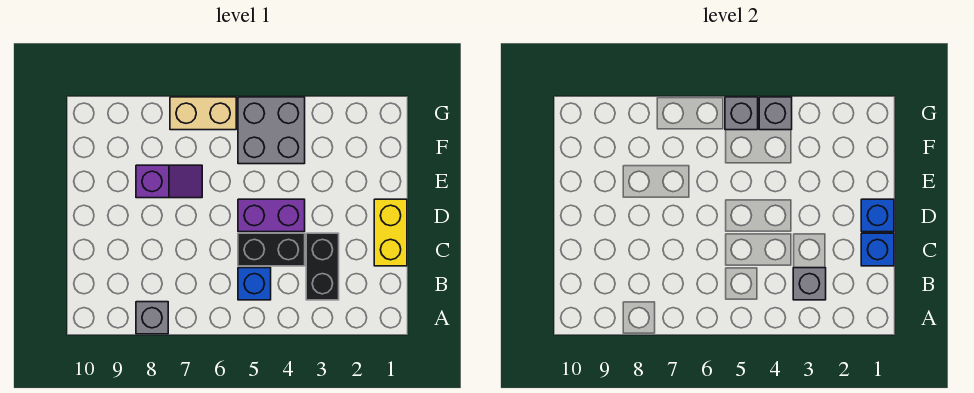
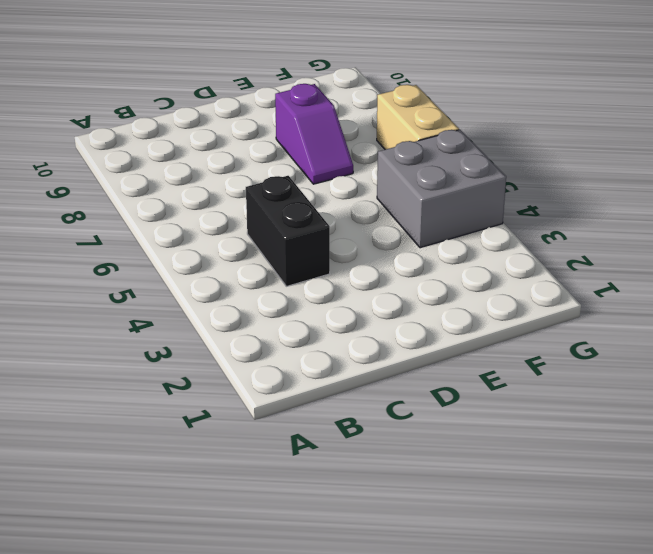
none -> grey 1x1 brick [136,302,168,334]
none -> black 1x2 brick [306,233,339,300]
none -> blue 1x1 brick [238,268,271,300]

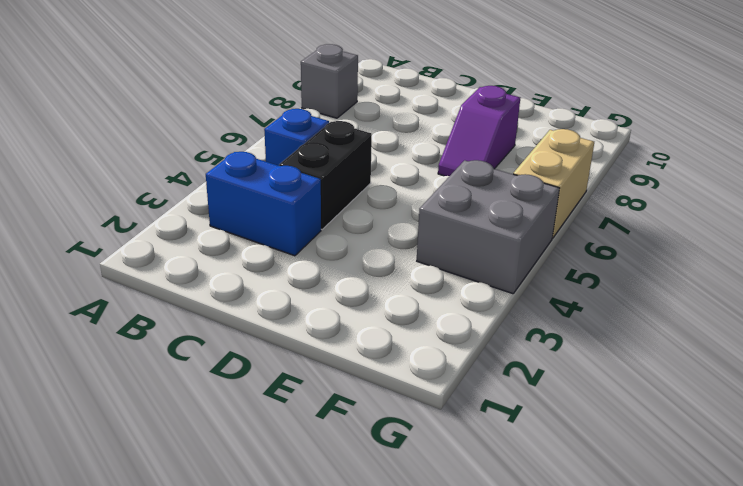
blue 1x2 brick [206,152,321,256] -> black 1x2 brick [306,233,339,300]
none -> yellow 1x2 brick [374,199,407,266]
none -> purple 1x2 brick [238,199,305,232]
none -> grey 1x1 brick [793,268,826,300]

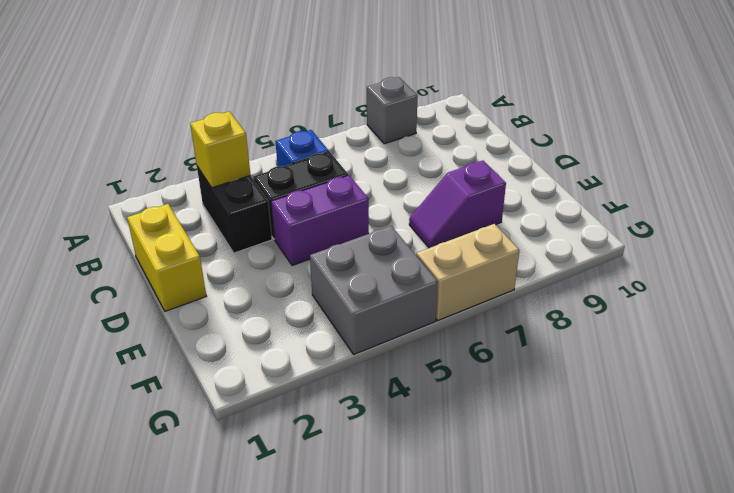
yellow 1x1 brick [190,112,250,188] -> grey 1x1 brick [793,268,826,300]
none -> blue 1x1 brick [861,233,894,266]
none -> blue 1x1 brick [861,199,894,232]
none -> grey 1x1 brick [759,97,792,130]

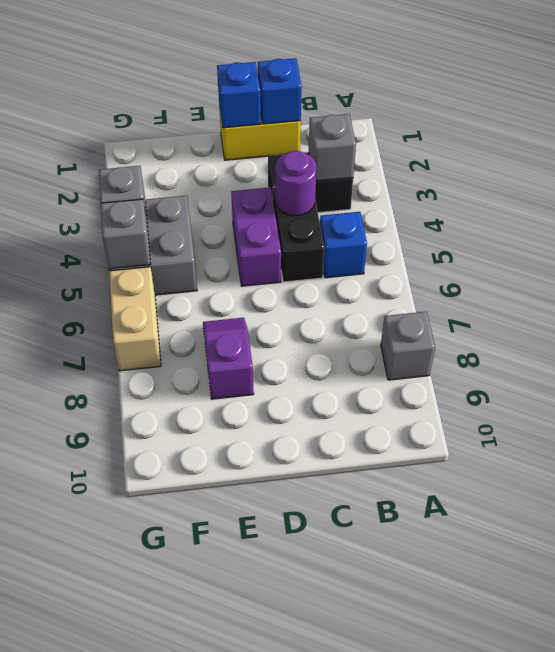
purple 1x1 round brick [275,151,317,216] -> none

